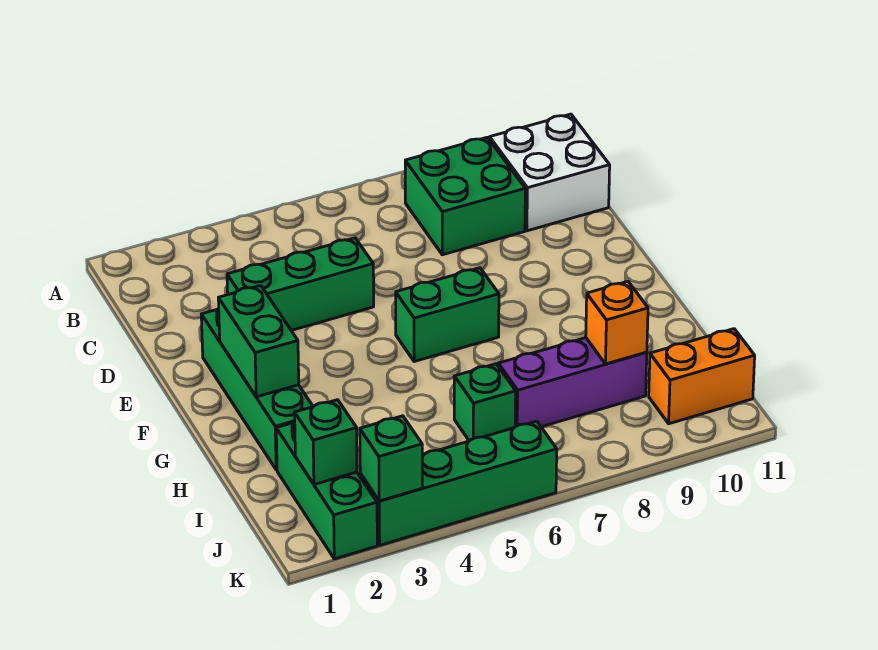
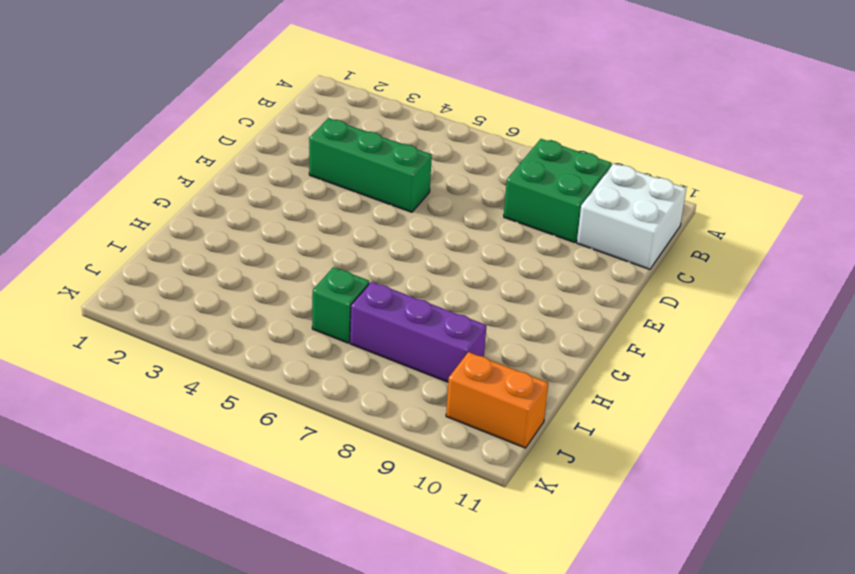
none -> green 1x4 brick [201,309,313,470]
none -> green 1x2 brick [396,268,499,361]
none -> green 1x3 brick [276,423,377,559]

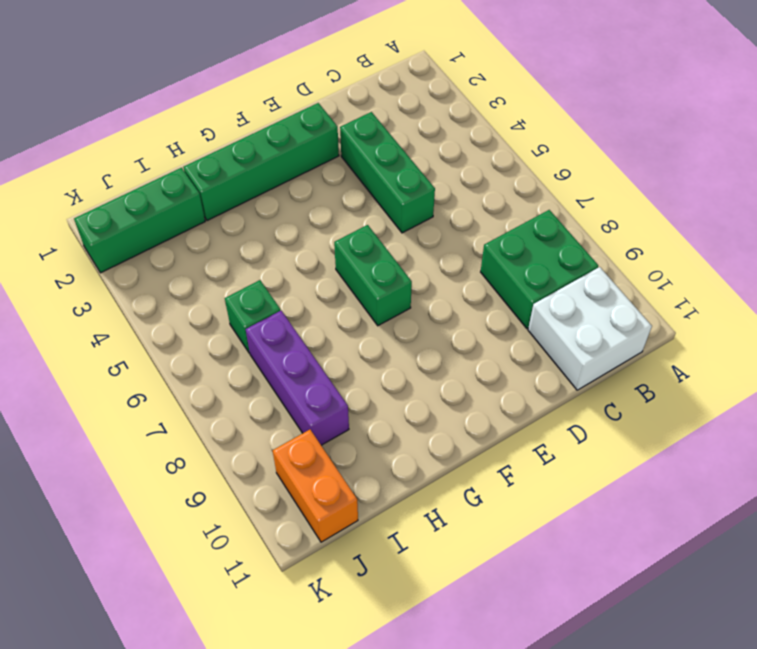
none -> green 1x4 brick [360,421,557,545]
none -> green 1x2 brick [218,285,299,397]
none -> orange 1x1 brick [586,281,648,364]

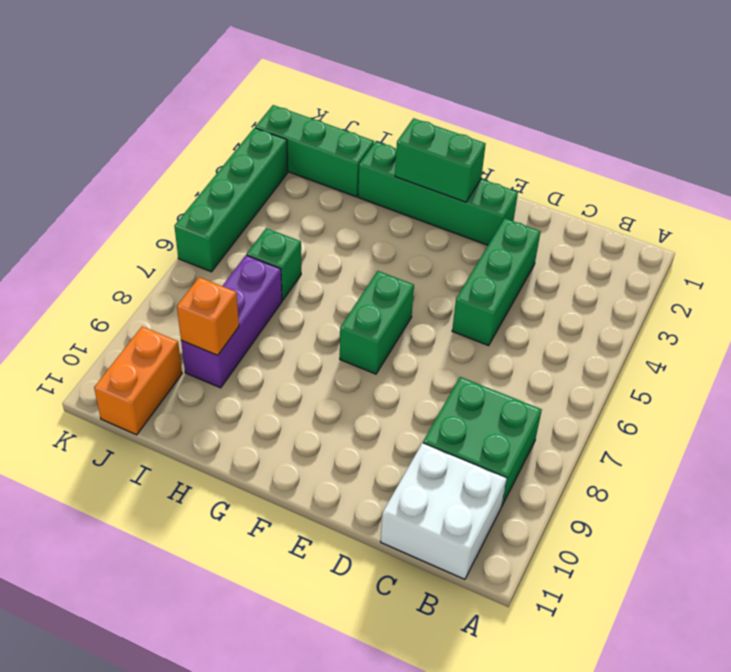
none -> green 1x1 brick [294,400,357,485]
none -> green 1x1 brick [360,416,422,501]

